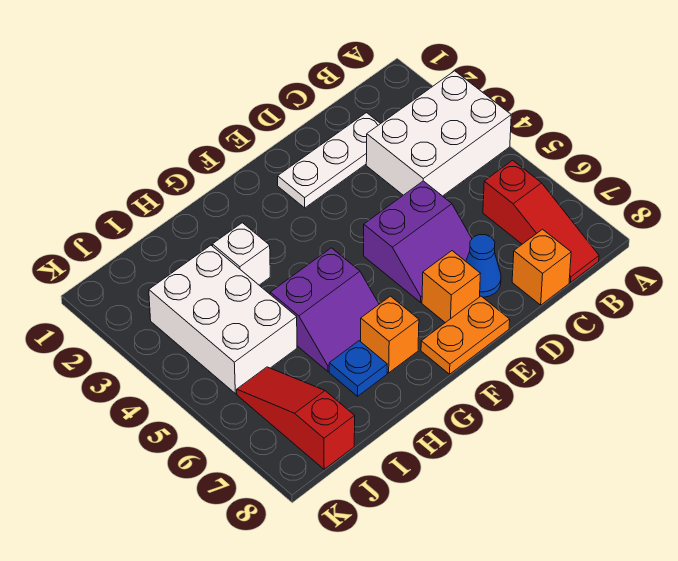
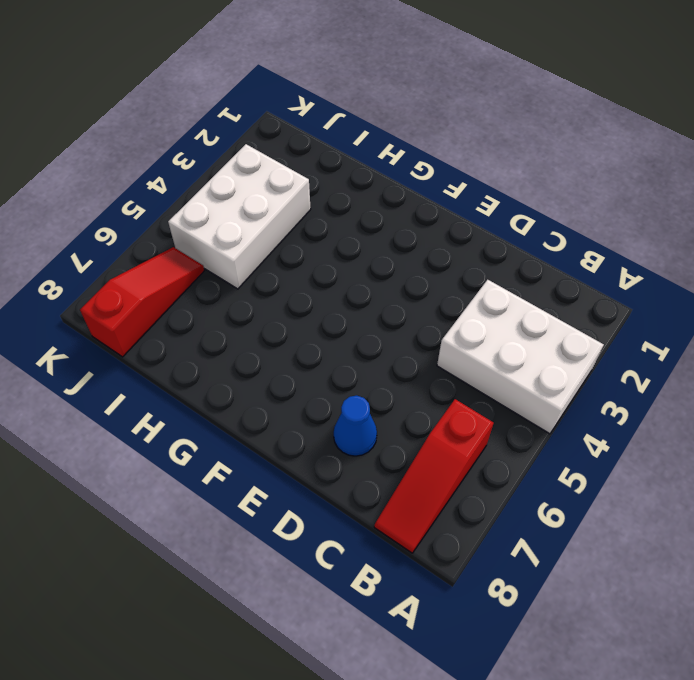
none -> white 1x3 plate [278,113,380,208]
none -> orange 1x1 brick [512,229,571,305]
none -> purple 2x2 slope [364,181,472,302]

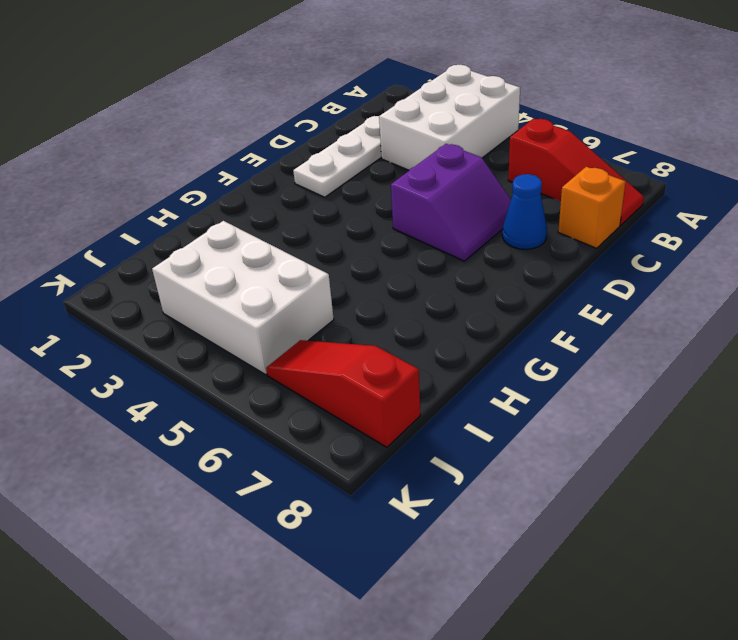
none -> orange 1x1 brick [422,251,480,323]
none -> orange 1x2 plate [421,296,510,374]
none -> purple 2x2 slope [270,248,379,371]

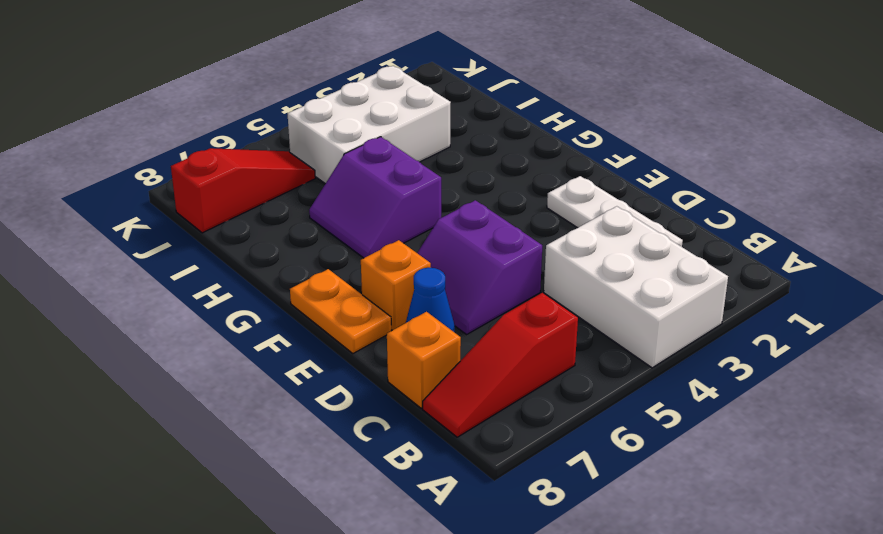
none -> orange 1x1 brick [361,296,419,373]
none -> white 1x1 brick [212,223,270,285]
none -> blue 1x1 plate [329,341,387,396]

